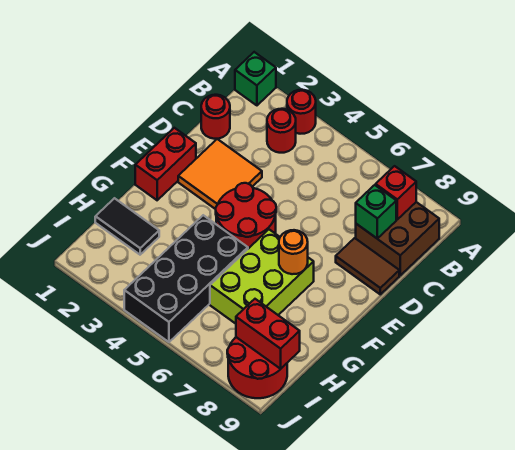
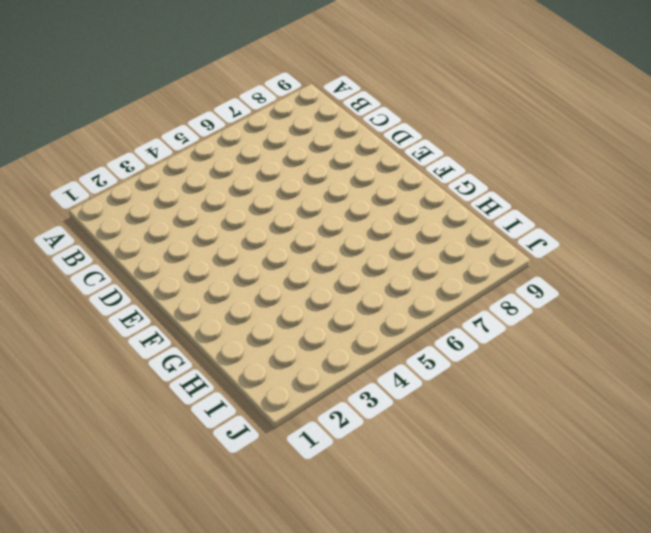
none -> green 1x1 brick [235,52,276,105]
none -> red 1x1 round brick [287,90,316,134]
none -> red 1x1 round brick [267,109,296,153]

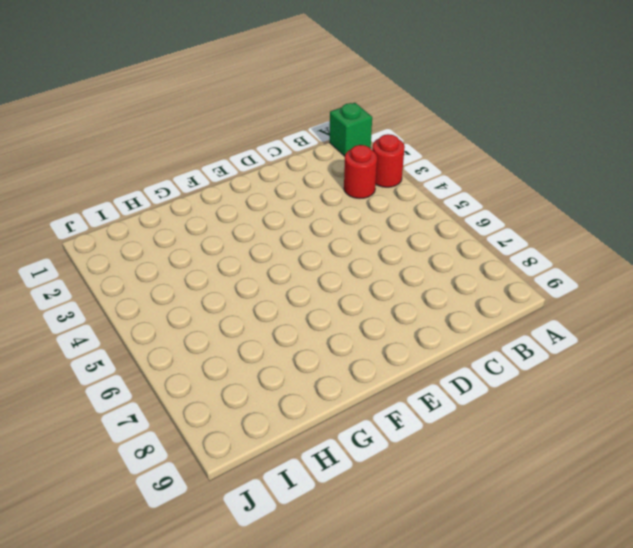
none -> brown 2x2 brick [356,202,439,275]
none -> red 1x1 round brick [201,95,230,139]
none -> orange 2x2 tile [178,139,262,209]

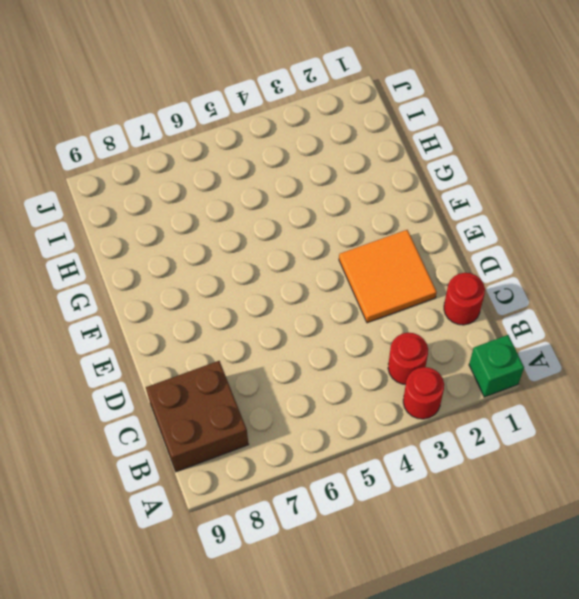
none -> brown 1x2 tile [336,238,399,294]
none -> red 1x2 brick [135,128,196,200]
none -> red 2x2 round brick [216,183,276,249]

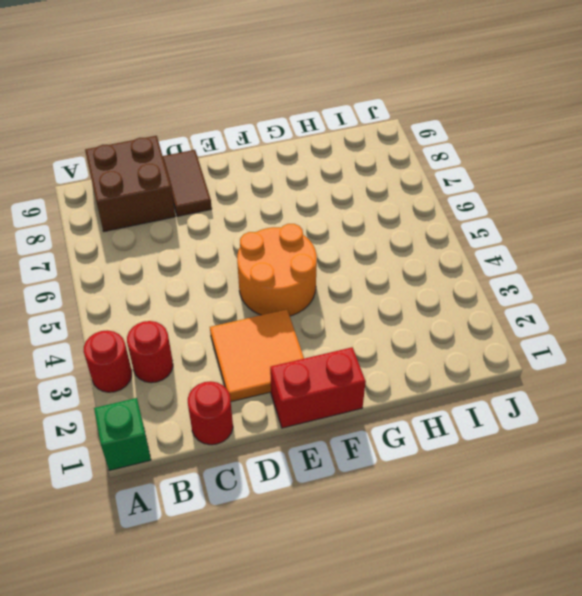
orange 2x2 round brick [237,224,317,316] -> red 2x2 round brick [216,183,276,249]
none -> lime 2x3 brick [210,230,314,324]
none -> black 2x4 brick [124,215,248,342]
none -> black 1x2 tile [95,198,159,255]

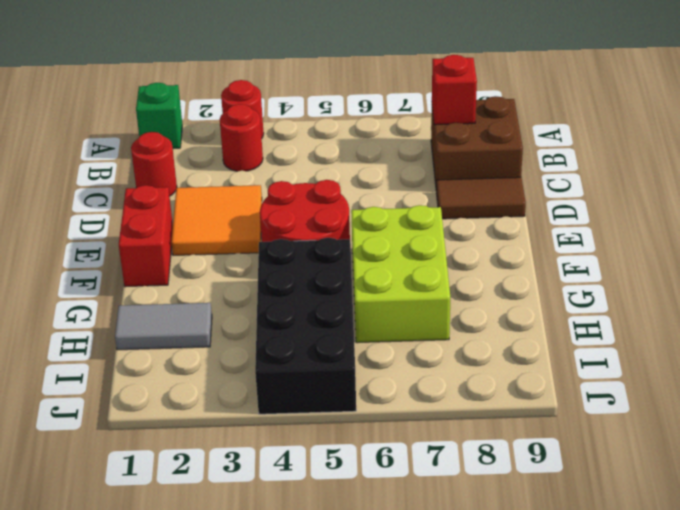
grey 1x2 tile [115,303,212,350] -> black 1x2 tile [95,198,159,255]
none -> red 2x2 round brick [227,337,287,398]
none -> green 1x1 brick [356,185,396,239]
none -> orange 1x1 round brick [279,230,308,274]

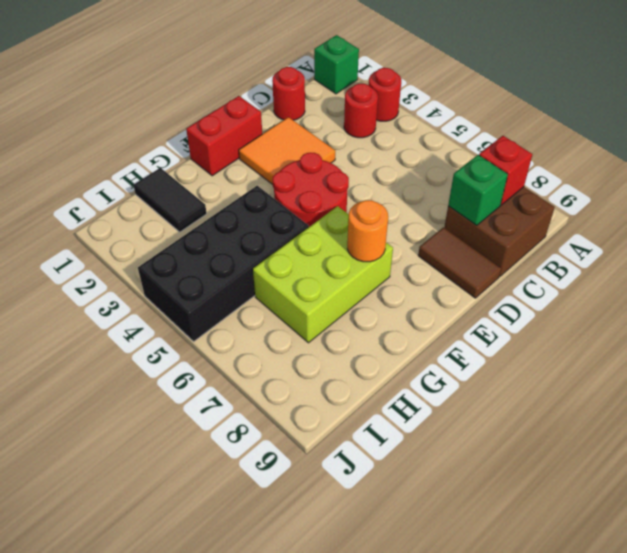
none -> red 2x2 round brick [227,337,287,398]
none -> red 1x2 brick [236,299,300,369]

